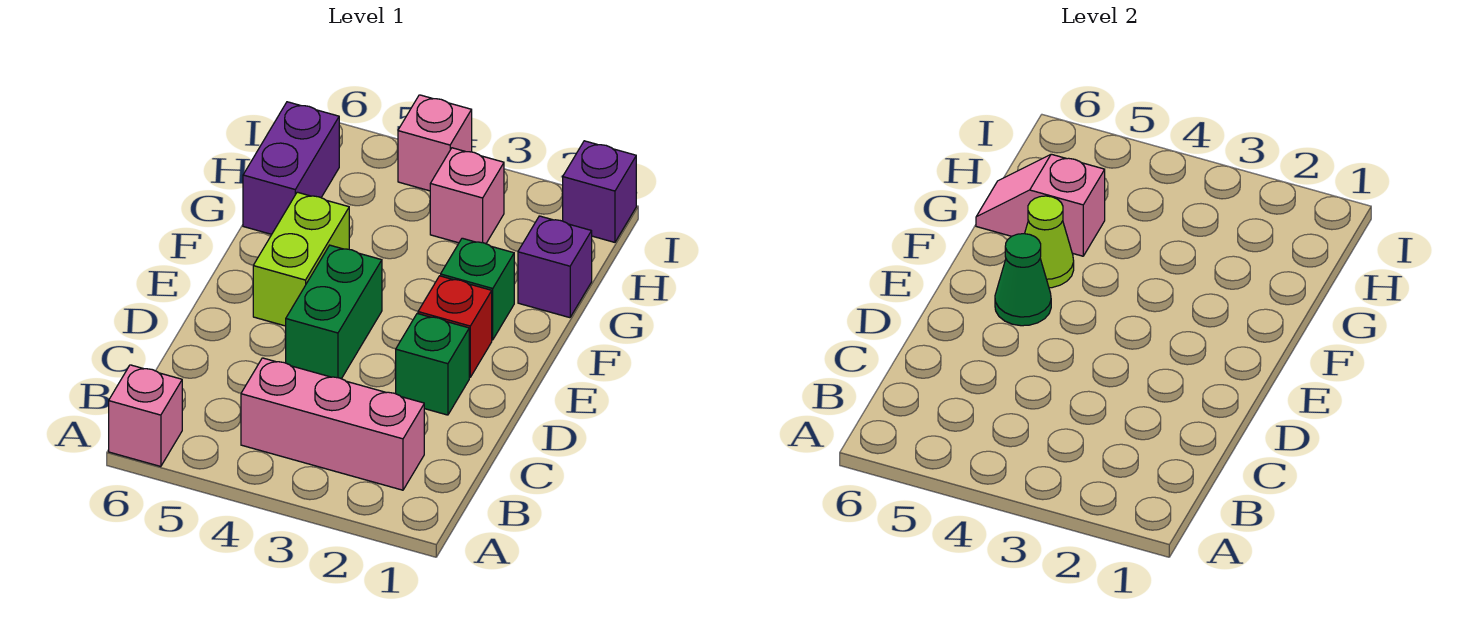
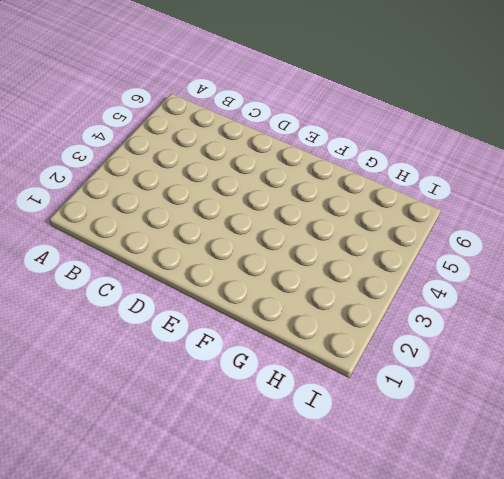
none -> pink 1x1 brick [109,365,182,467]
none -> pink 1x3 brick [241,358,424,490]
none -> green 1x1 brick [396,314,469,415]

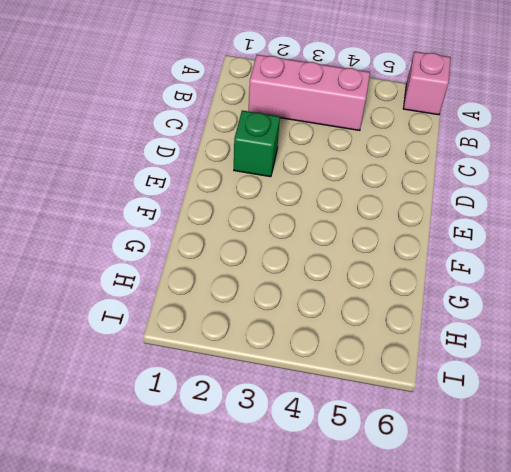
none -> green 1x2 brick [286,245,382,379]
none -> red 1x1 brick [418,276,492,377]
none -> lime 1x2 brick [253,192,349,326]

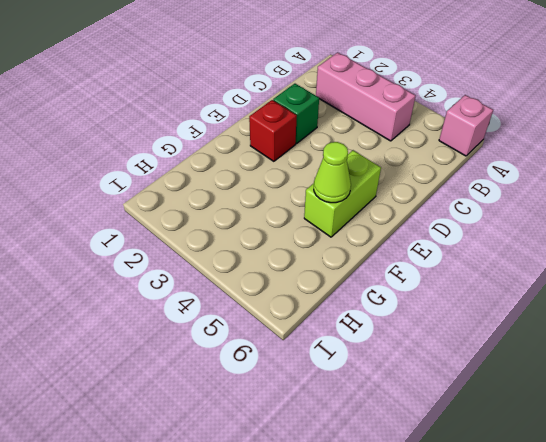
none -> green 1x2 brick [286,245,382,379]
none -> green 1x1 brick [441,238,514,340]
none -> purple 1x1 brick [518,216,592,318]

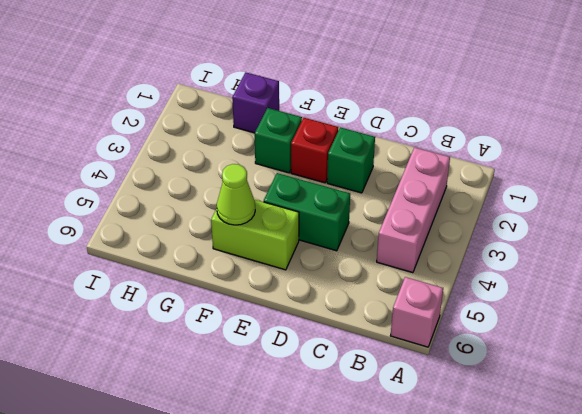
none -> purple 1x2 brick [243,102,339,234]
none -> pink 1x1 brick [430,148,504,244]
none -> purple 1x1 brick [563,141,636,242]

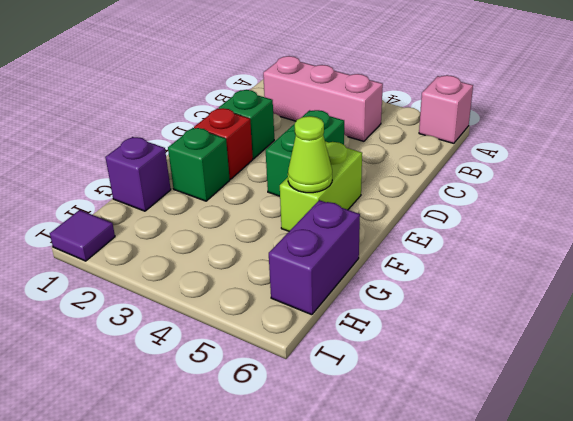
purple 1x1 tile [50,210,115,261] -> purple 1x1 brick [563,141,636,242]
none -> pink 1x1 brick [430,148,504,244]
none -> pink 1x1 brick [398,95,472,191]
none -> green 1x1 cone [995,234,1051,326]

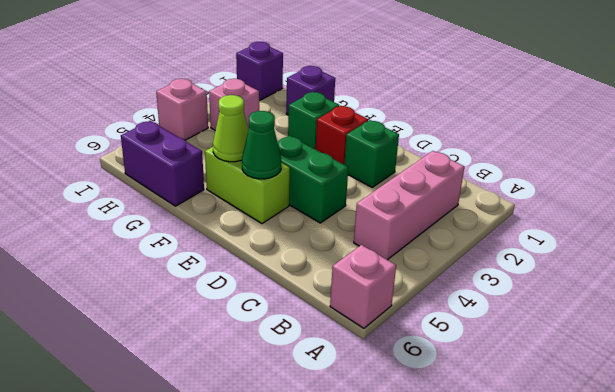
none -> pink 1x2 slope [976,154,1105,256]

